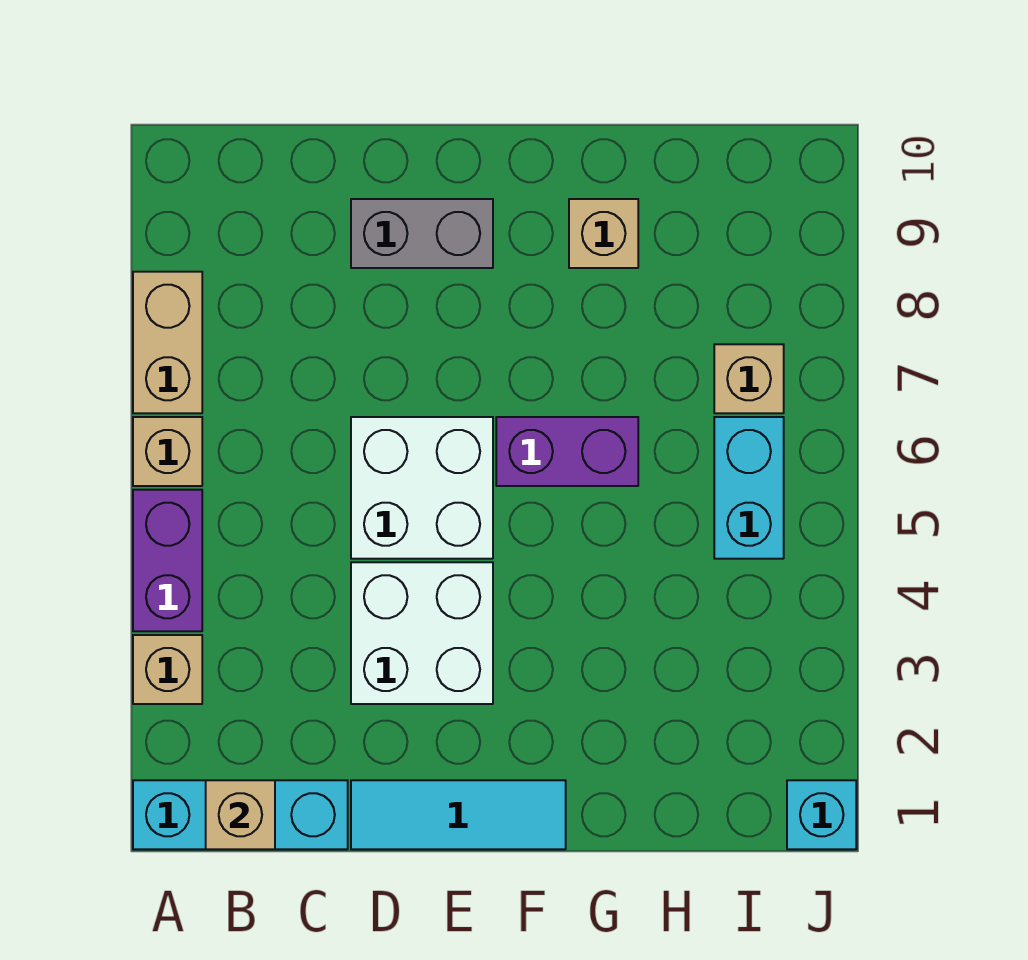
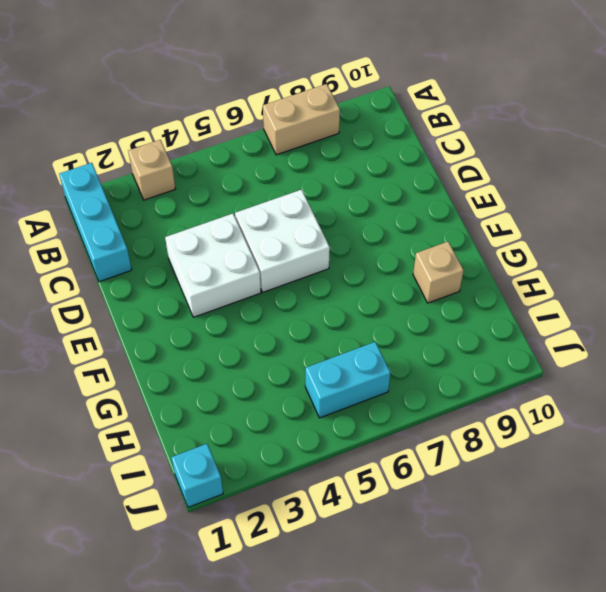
none -> purple 1x2 brick [133,490,202,631]
none -> tan 1x1 brick [133,417,202,486]
none -> cyan 1x3 tile [351,780,566,849]

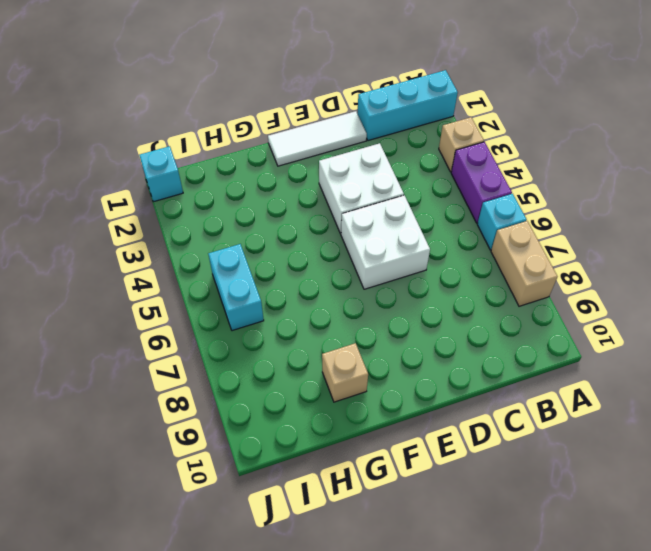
cyan 1x1 brick [477,194,527,250] -> tan 1x1 brick [133,417,202,486]
white 1x3 tile [268,111,367,166] -> cyan 1x3 tile [351,780,566,849]
none -> grey 1x2 brick [351,199,493,268]
none -> purple 1x2 brick [496,417,638,486]
none -> tan 1x1 brick [714,344,784,413]

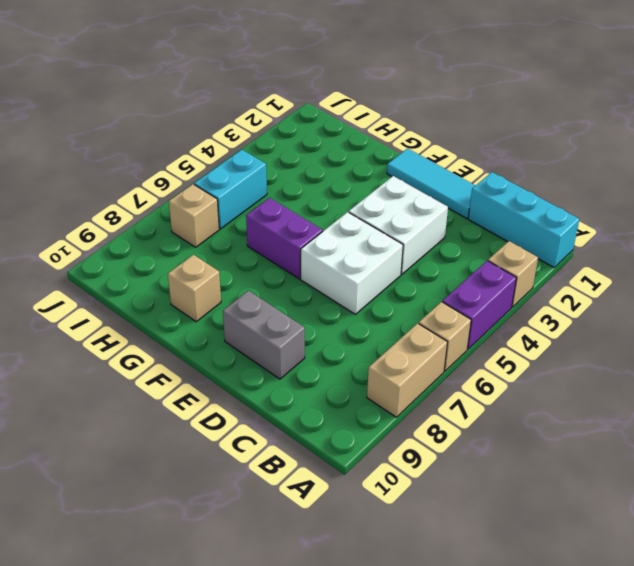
none -> cyan 1x1 brick [787,780,856,849]
none -> tan 1x1 brick [206,780,275,849]

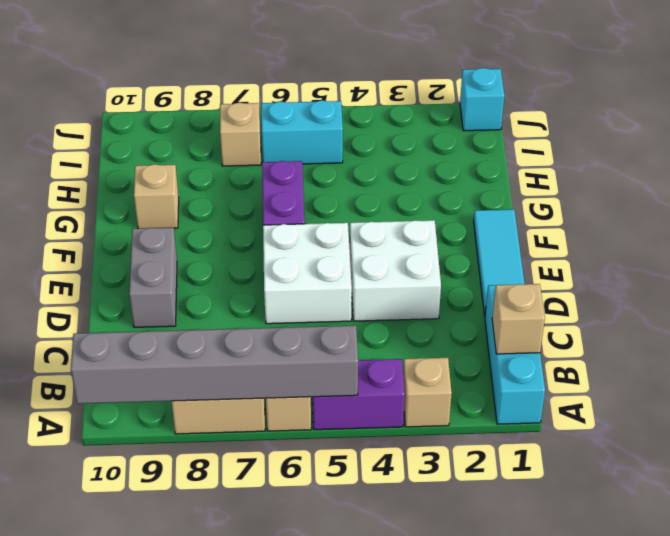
grey 1x6 brick [71,325,358,404] -> none

